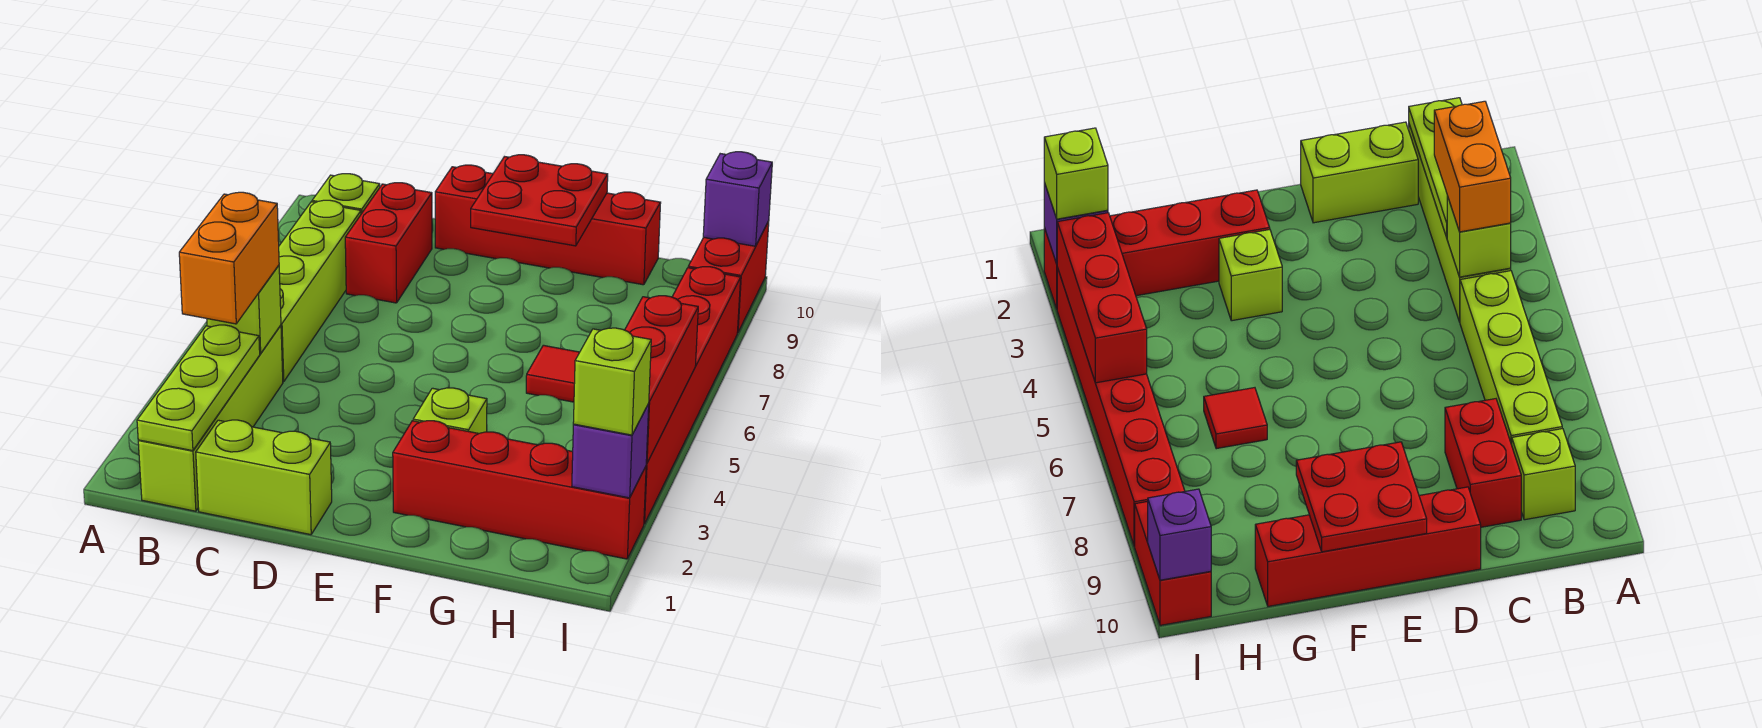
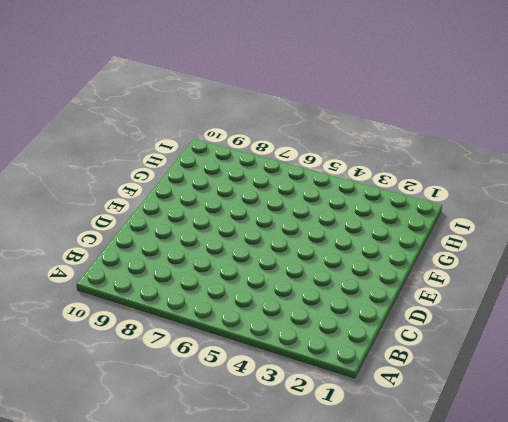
none -> lime 1x4 brick [138,325,283,511]
none -> lime 1x4 brick [279,200,361,382]
none -> lime 1x1 brick [312,174,380,214]

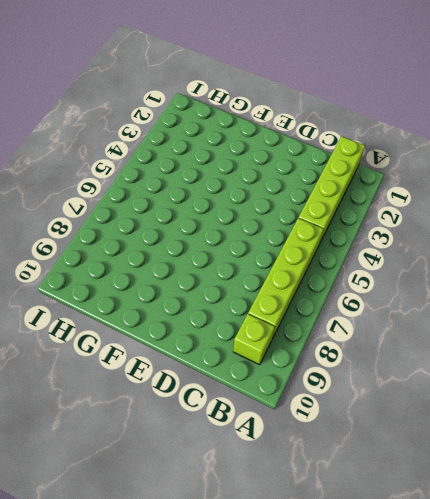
none -> lime 1x2 brick [196,420,332,535]
none -> red 1x2 brick [345,183,432,303]
none -> red 1x4 brick [435,165,661,285]

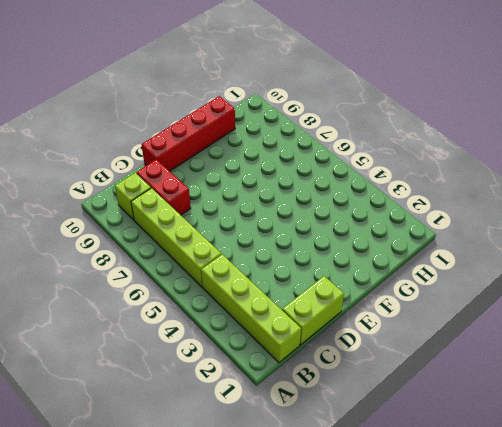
none -> red 1x4 brick [393,421,646,559]
none -> lime 1x1 brick [413,388,487,433]
none -> red 1x1 tile [526,345,580,402]

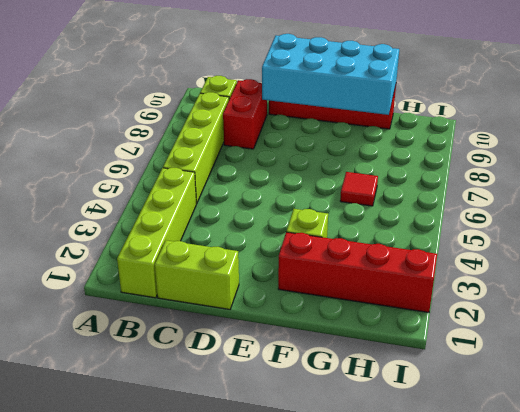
cyan 2x4 brick [262,34,399,115] -> red 2x2 plate [471,155,608,246]
none -> red 1x6 brick [644,267,741,524]
none -> red 1x2 brick [688,222,769,333]
none -> lime 1x3 plate [137,325,260,451]

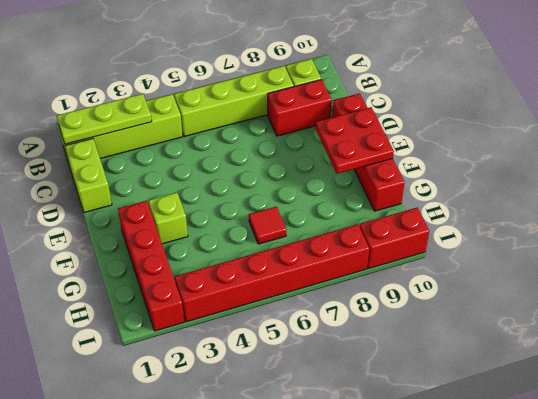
none -> lime 1x1 brick [207,265,281,354]
none -> purple 1x1 brick [572,404,649,498]
none -> red 1x3 brick [625,296,698,463]

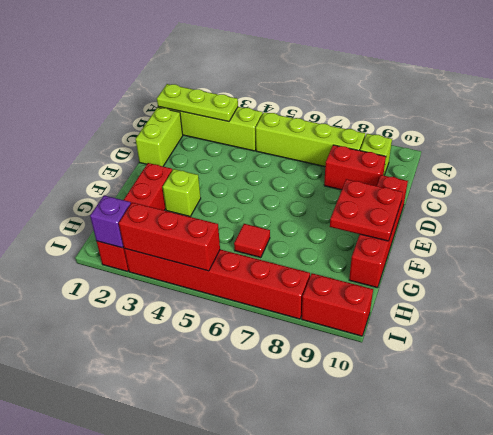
none -> lime 1x1 brick [207,265,281,354]
none -> purple 1x1 brick [703,152,772,246]
none -> orange 1x2 brick [179,192,279,324]

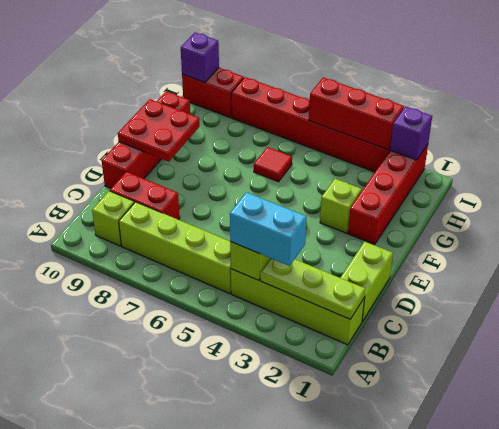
cyan 1x2 brick [230,192,306,266] -> orange 1x2 brick [179,192,279,324]
none -> lime 1x1 brick [573,328,651,435]

